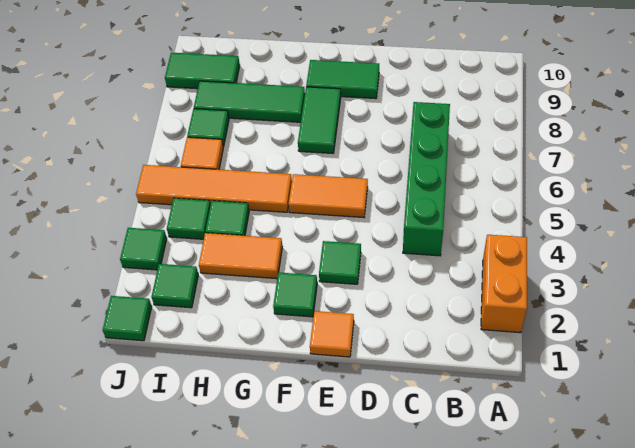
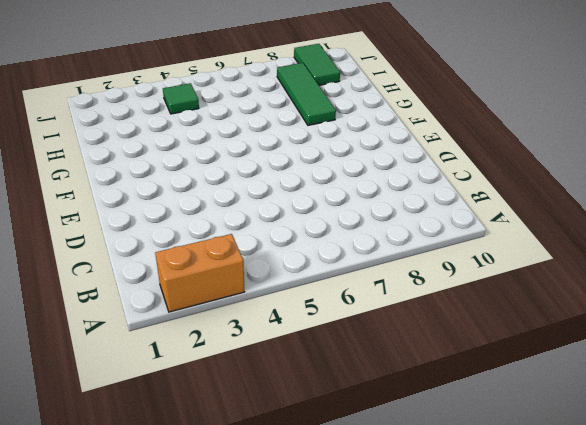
none -> green 1x4 brick [403,102,450,256]
none -> orange 1x1 tile [310,311,354,357]
none -> green 1x1 tile [319,241,361,284]

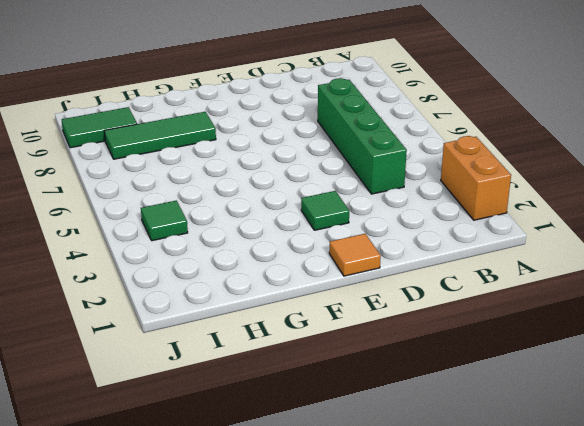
none -> orange 1x2 tile [289,174,368,218]
none -> green 1x2 tile [306,60,379,99]
none -> green 1x1 tile [273,272,317,317]

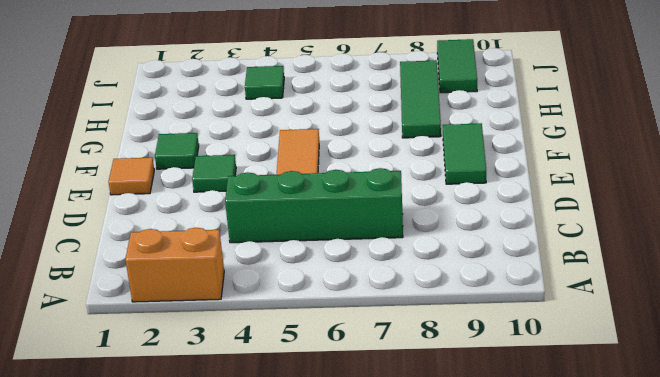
none -> green 1x2 tile [298,87,341,153]
none -> orange 1x2 tile [199,233,282,279]
none -> orange 1x4 tile [136,165,292,212]

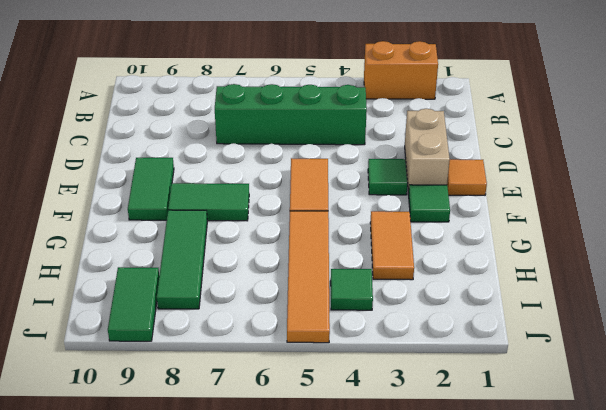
tan 1x2 brick [405,109,450,195] -> none
none -> green 1x1 tile [205,201,249,236]
none -> green 1x1 tile [151,264,198,308]
none -> orange 1x1 tile [181,137,223,169]

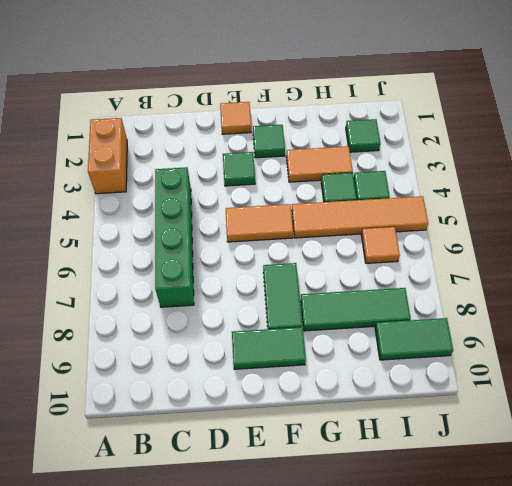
none -> green 1x1 tile [187,109,229,147]
none -> green 1x1 tile [103,296,152,341]
none -> green 1x1 tile [120,228,167,270]

